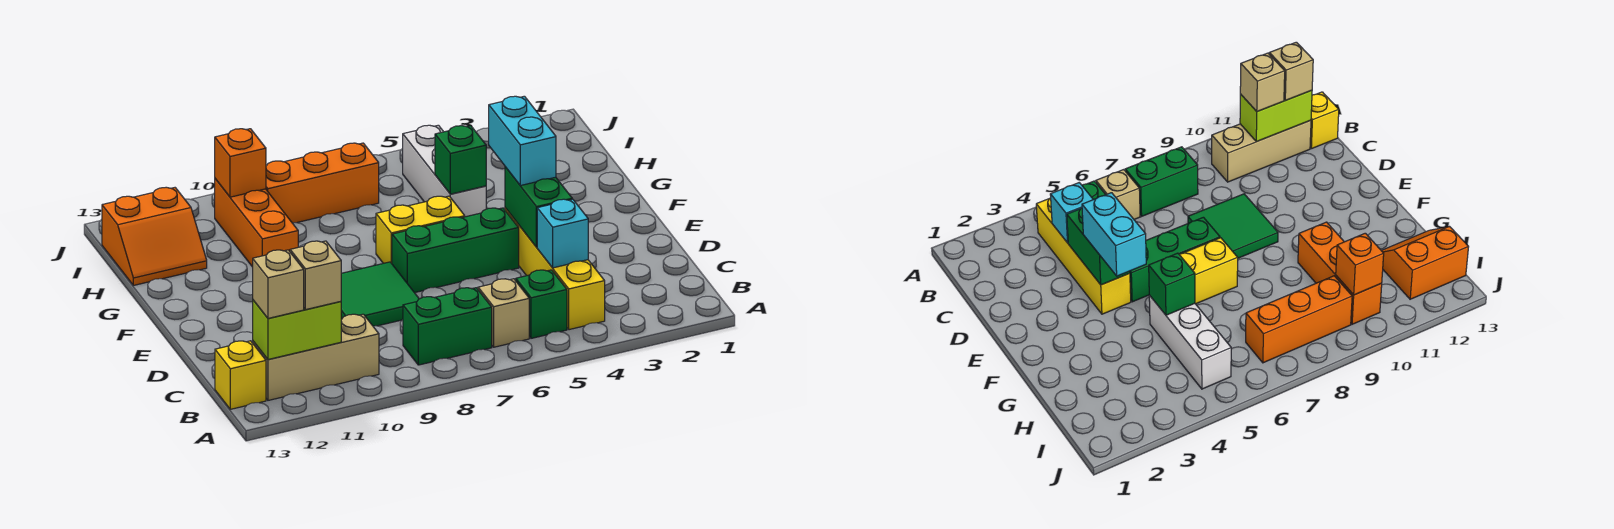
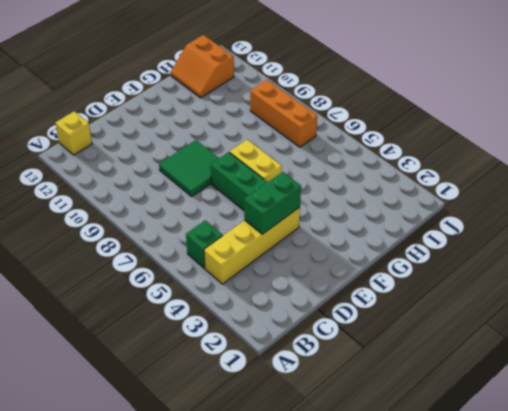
none -> tan 1x1 brick [478,279,529,347]
none -> green 1x2 brick [403,288,492,365]
none -> tan 1x3 brick [253,314,379,400]

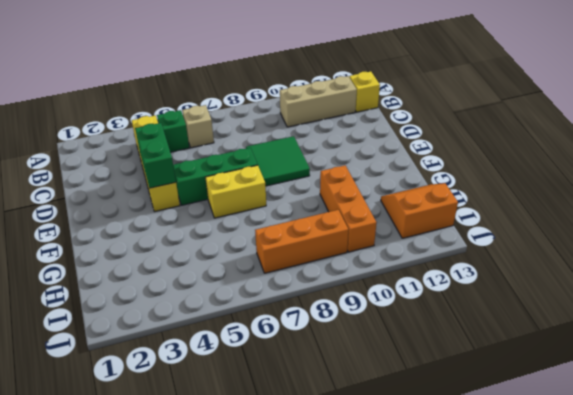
none -> green 1x2 brick [403,288,492,365]
none -> white 1x3 brick [403,125,486,217]
none -> lime 1x2 brick [253,300,341,359]

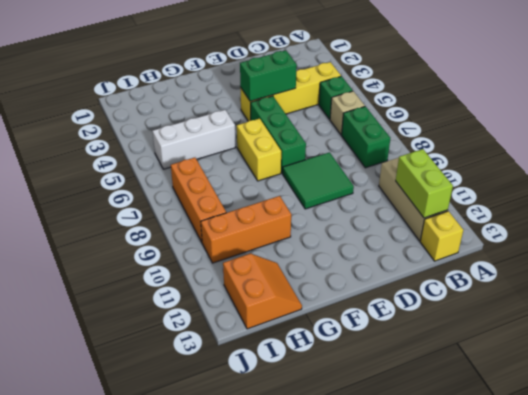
none -> cyan 1x1 brick [537,199,588,268]
none -> green 1x1 brick [435,126,486,194]
none -> orange 1x1 brick [215,129,266,197]

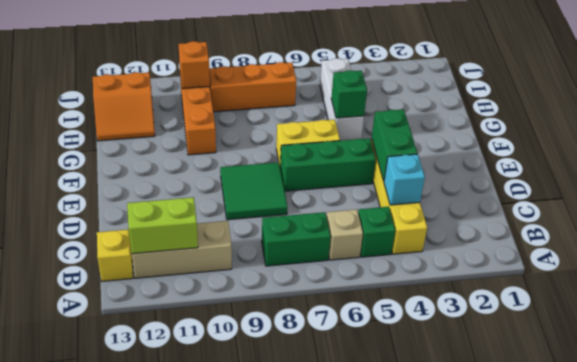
none -> tan 1x1 brick [290,241,341,310]
none -> tan 1x1 brick [253,250,304,318]
none -> cyan 1x2 brick [489,96,556,186]

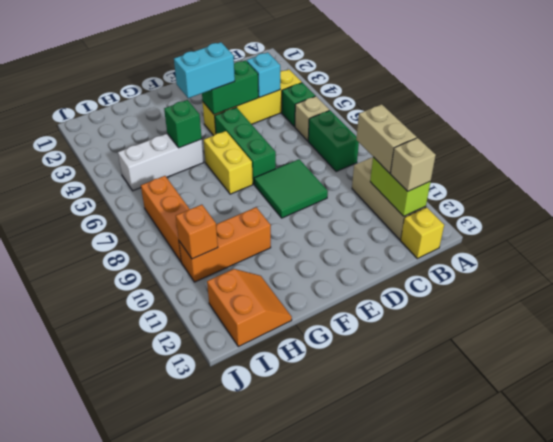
tan 1x2 brick [356,104,417,173] -> tan 1x1 brick [290,241,341,310]

